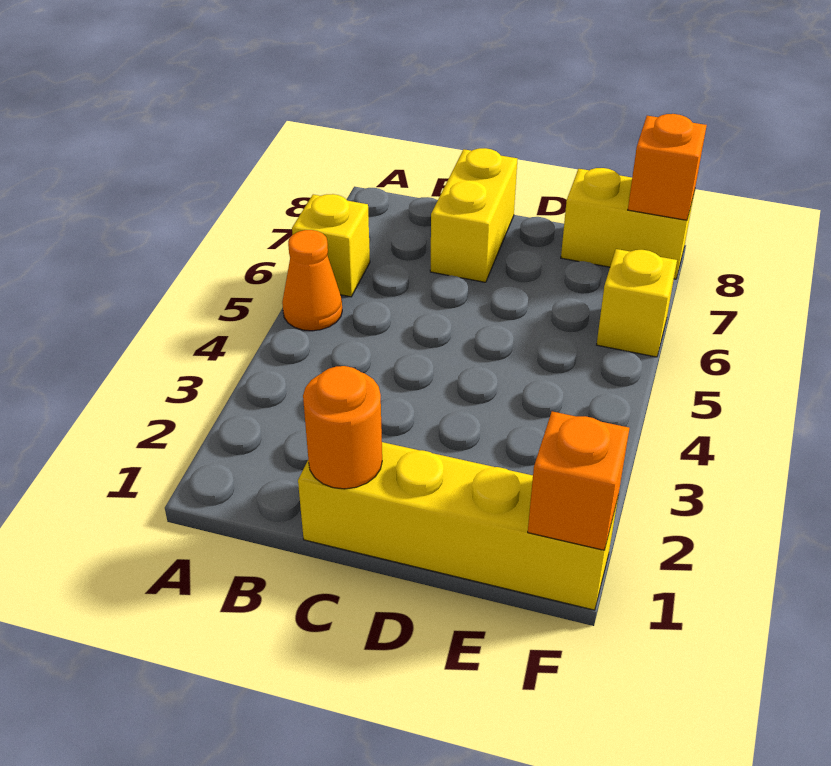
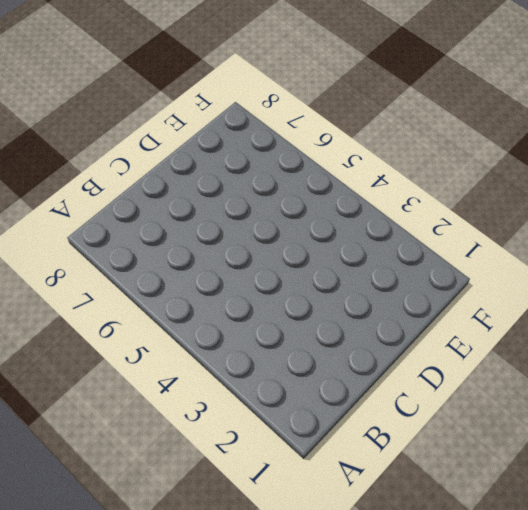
none -> orange 1x1 cone [282,230,342,331]
none -> yellow 1x1 brick [292,194,370,297]

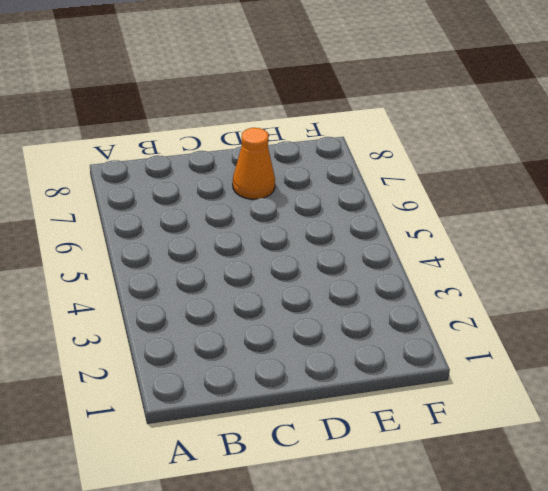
orange 1x1 cone [233,128,275,199] -> orange 1x1 cone moved to [282,230,342,331]
none -> yellow 1x1 brick [292,194,370,297]
none -> yellow 1x4 brick [298,442,618,610]

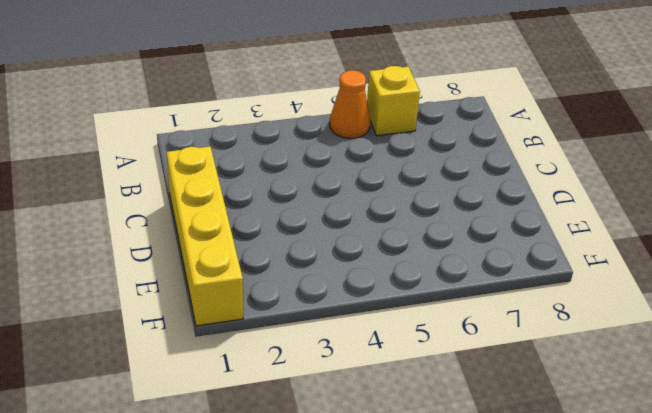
none -> yellow 1x2 brick [430,148,517,282]
none -> yellow 1x2 brick [561,168,695,279]

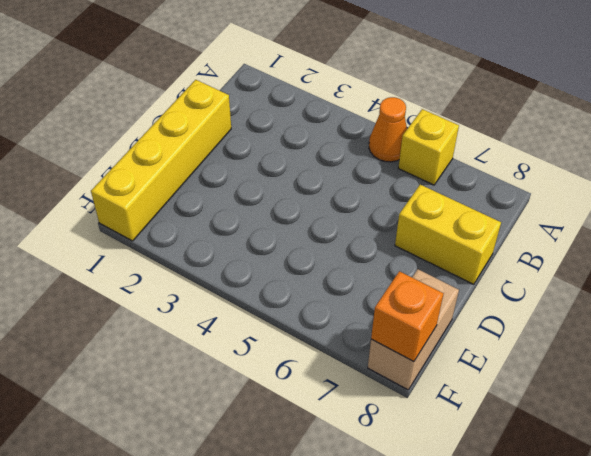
tan 1x2 brick [368,269,459,390] -> yellow 1x2 brick [561,168,695,279]
none -> yellow 1x1 brick [597,249,677,357]
none -> orange 1x1 round brick [303,366,382,489]

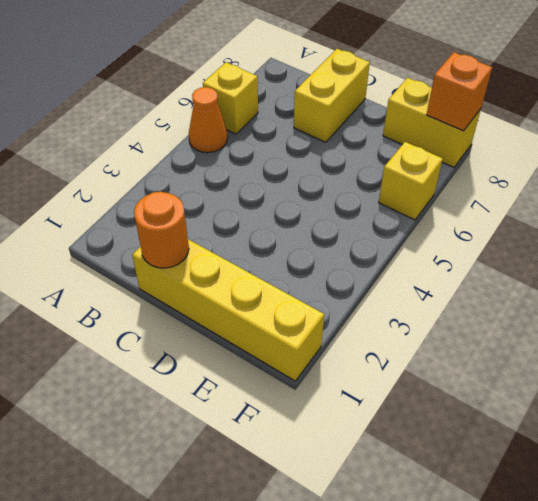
none -> orange 1x1 brick [528,411,629,550]

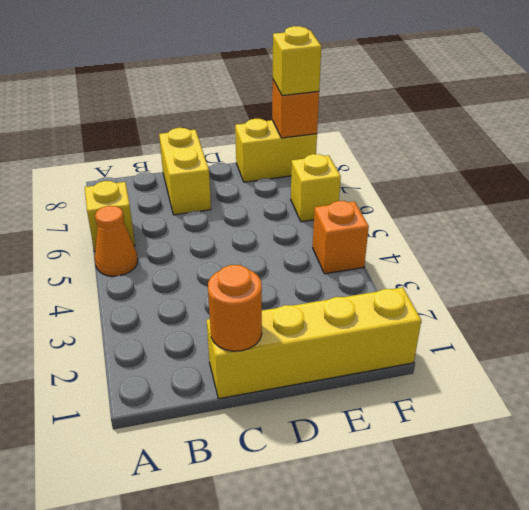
orange 1x1 brick [313,201,369,274] -> orange 1x1 brick moved to [528,411,629,550]
yellow 1x1 brick [273,26,321,96] -> none

